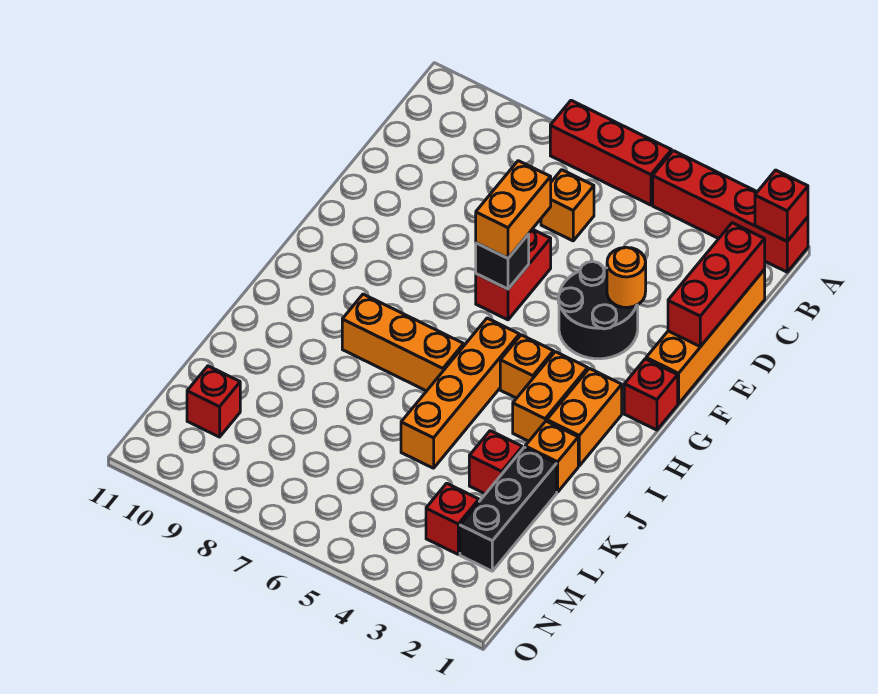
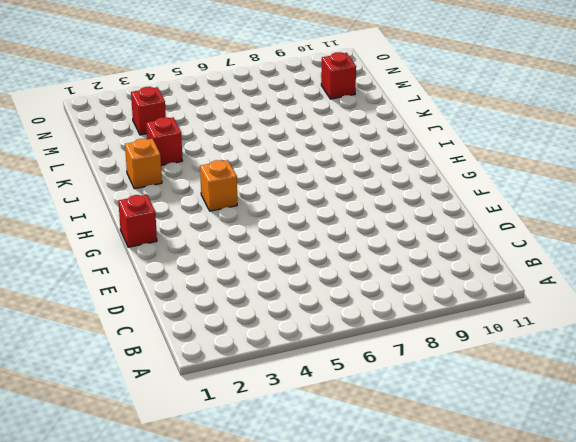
none -> red 1x4 brick [653,151,808,272]
none -> red 1x3 brick [550,100,672,205]
none -> orange 1x4 brick [646,270,765,404]

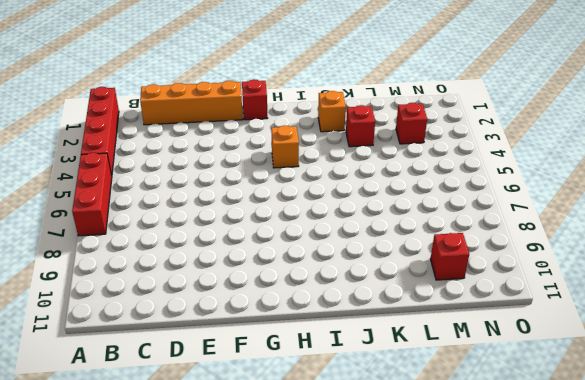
none -> orange 1x1 brick [541,170,594,241]
none -> black 2x2 round brick [558,261,638,359]
none -> red 1x2 brick [476,229,551,320]

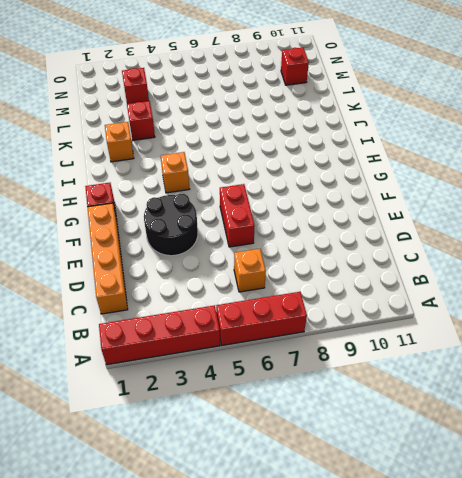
none -> orange 1x2 brick [547,368,622,466]
none -> orange 1x2 brick [513,352,588,441]
none -> orange 1x4 brick [401,318,519,468]

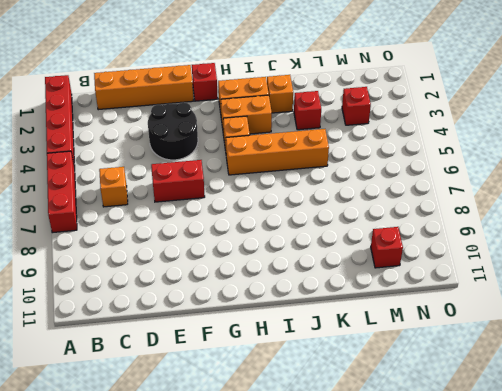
none -> orange 1x3 brick [342,294,464,391]
none -> black 1x3 brick [460,447,557,571]
none -> red 1x1 brick [755,170,808,241]

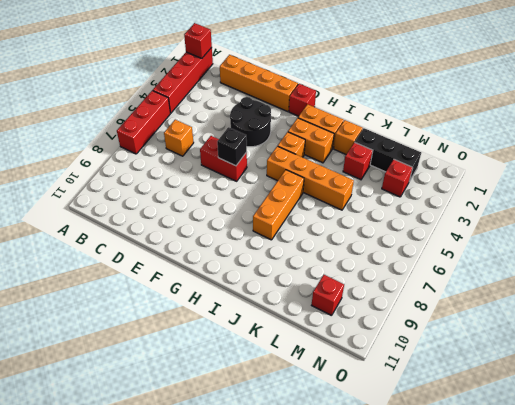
none -> red 1x3 brick [668,223,765,347]
none -> orange 1x1 round brick [607,247,646,308]
none -> orange 1x2 brick [476,161,551,258]

